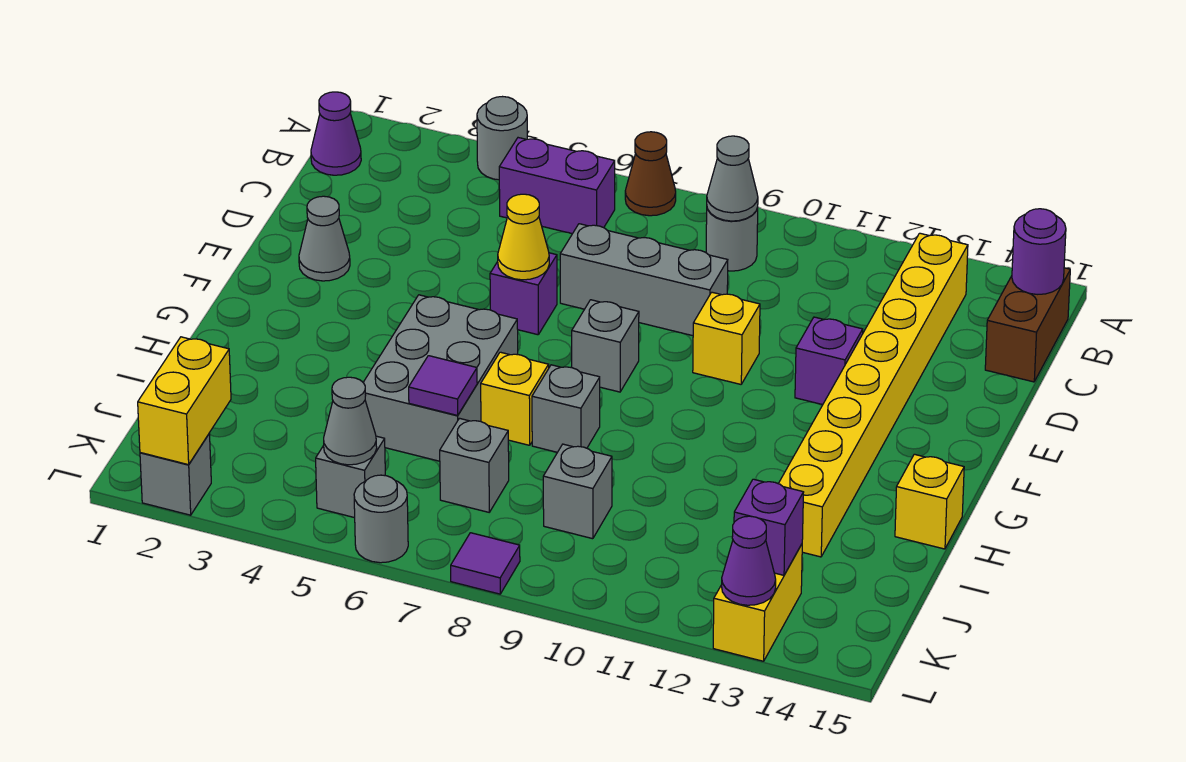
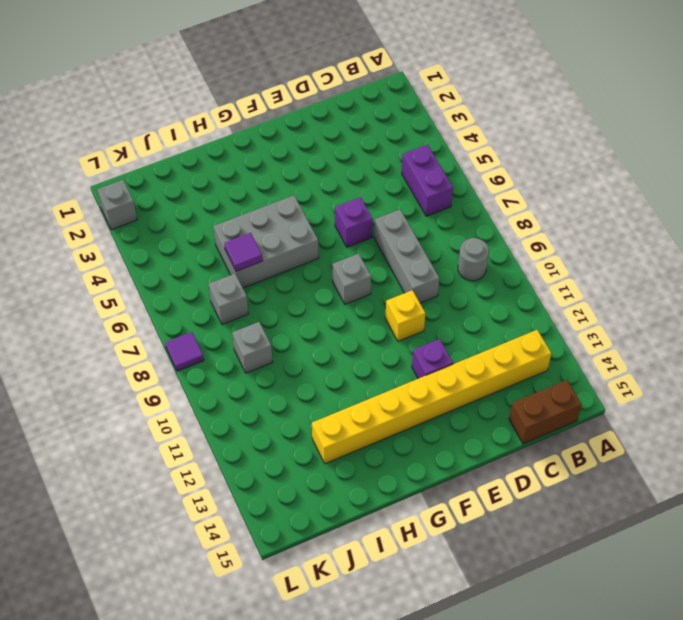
none -> grey 1x1 round brick [477,97,527,180]
none -> brown 1x1 cone [625,132,676,216]
none -> purple 1x1 cone [311,92,361,175]
none -> grey 1x1 cone [299,196,350,281]

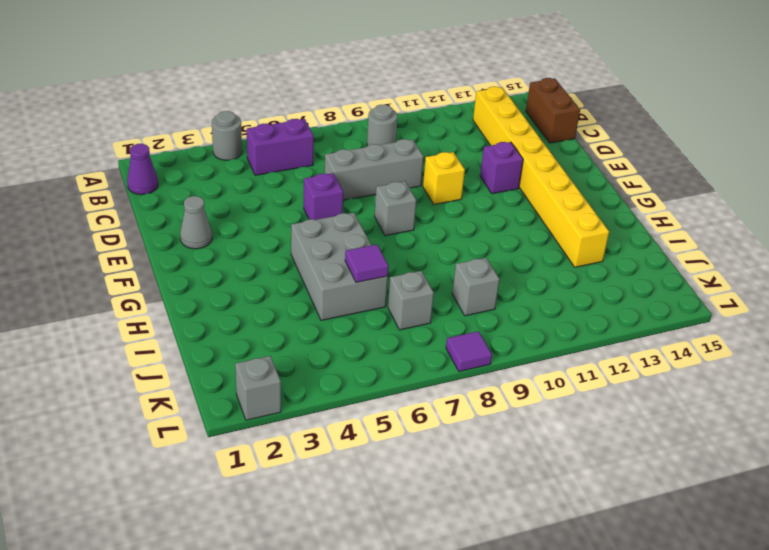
none -> brown 1x1 cone [625,132,676,216]
none -> yellow 1x1 brick [481,352,549,445]
none -> grey 1x1 brick [532,365,600,452]
none -> yellow 1x1 brick [895,454,964,549]

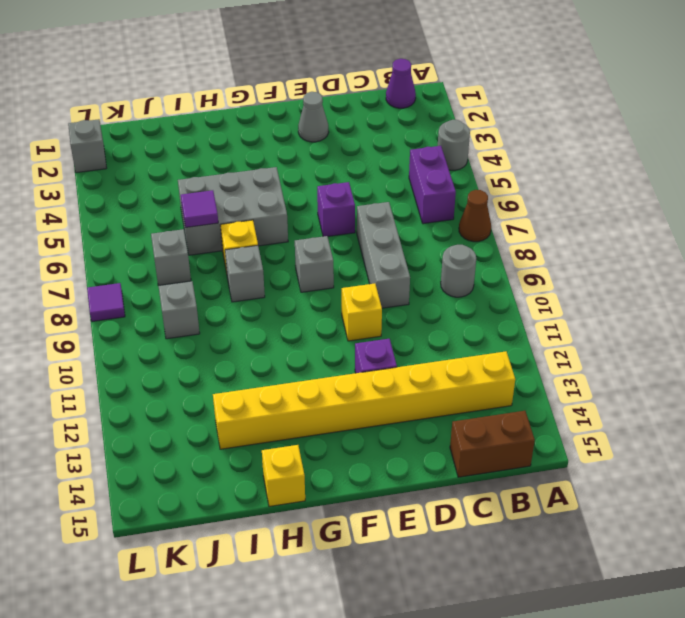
none -> grey 1x1 brick [316,436,385,518]
none -> yellow 1x2 brick [713,544,802,661]
none -> grey 1x1 round brick [354,475,408,563]
none -> grey 1x1 cone [707,136,758,221]

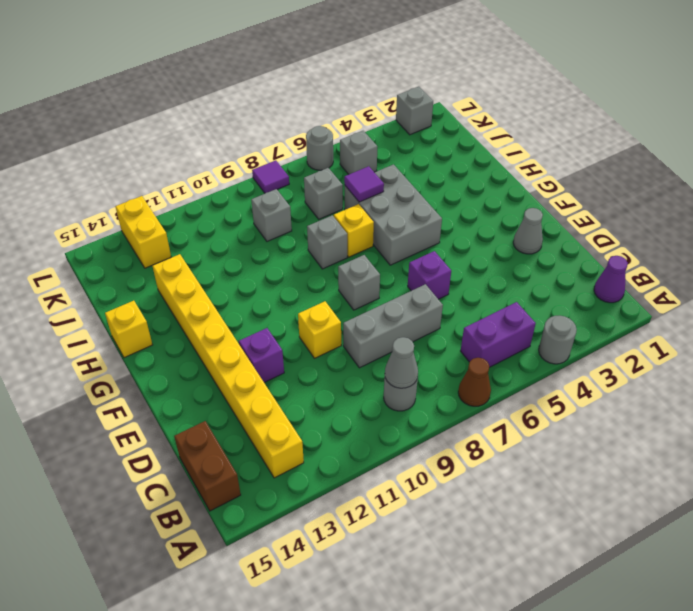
none -> purple 1x1 round brick [1012,209,1066,294]
none -> yellow 1x1 cone [498,194,549,280]
none -> yellow 1x2 brick [138,337,231,465]
none -> grey 1x1 cone [324,377,377,465]

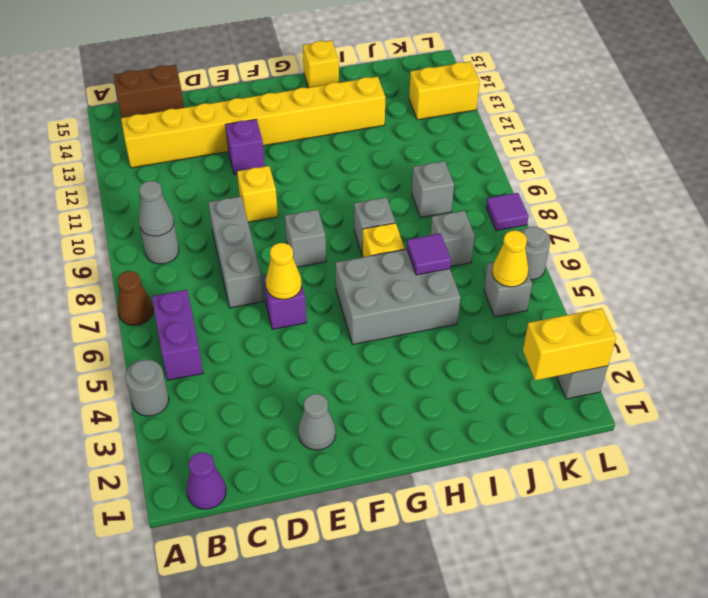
yellow 1x1 cone [492,231,528,287] -> grey 1x1 cone [324,377,377,465]
none -> purple 1x1 round brick [1012,209,1066,294]
none -> purple 1x1 brick [734,479,804,575]
none -> purple 1x1 cone [722,516,776,605]

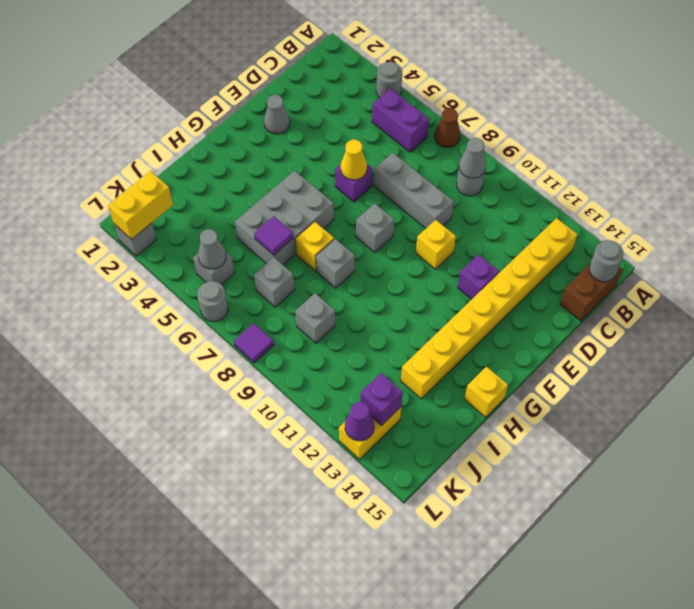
grey 1x1 round brick [589,240,624,282] -> purple 1x1 round brick [1012,209,1066,294]
none -> purple 1x1 cone [311,92,361,175]

